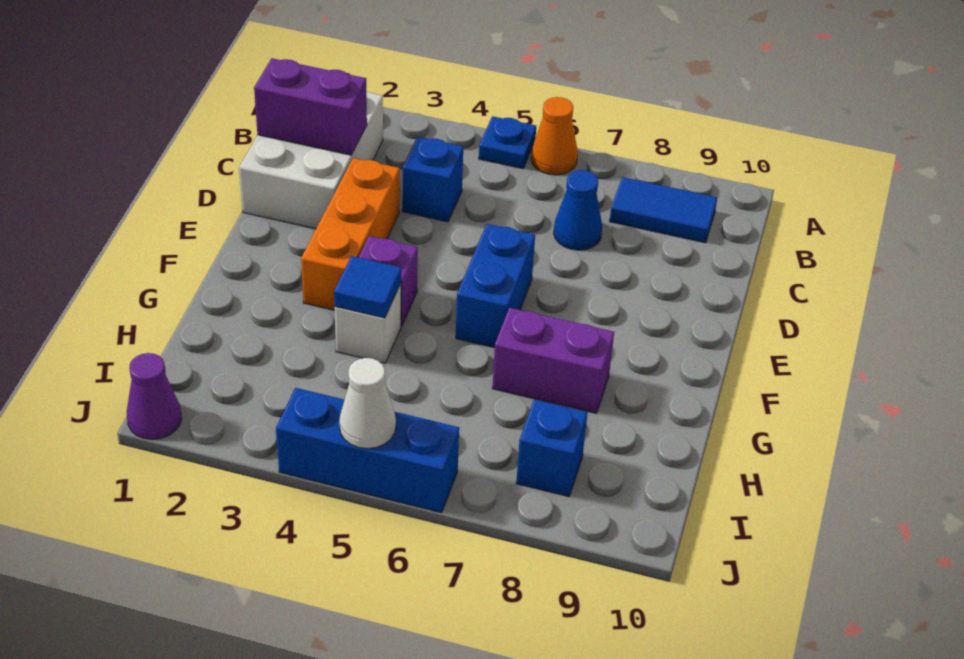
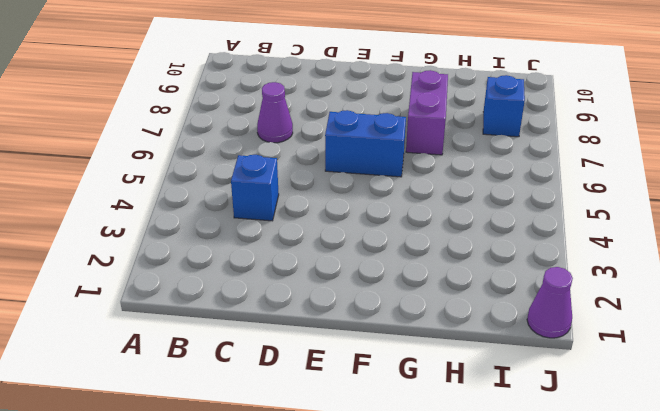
purple 1x1 cone [257,82,293,143] -> blue 1x1 cone [554,170,602,250]
none -> blue 1x1 plate [479,116,536,169]
none -> orange 1x1 cone [531,97,578,175]
none -> white 2x3 brick [239,92,383,229]

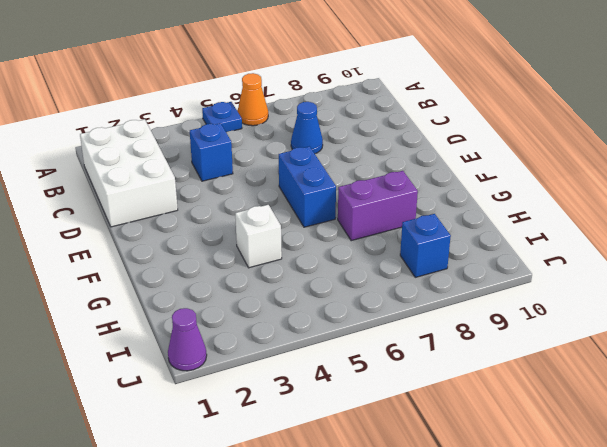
none -> blue 1x2 tile [610,177,717,243]
none -> orange 1x3 brick [301,158,399,310]
none -> purple 1x1 brick [359,236,418,326]

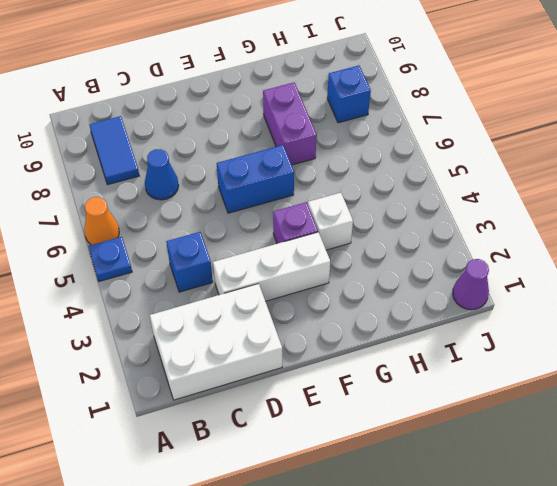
white 1x3 brick [213,232,330,301] -> orange 1x3 brick [301,158,399,310]
none -> blue 1x3 brick [276,388,459,513]
none -> purple 1x2 brick [254,58,367,155]
none -> blue 1x1 tile [334,256,401,318]

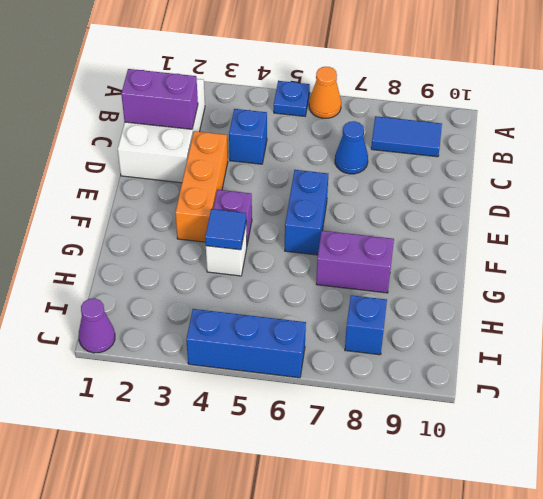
none -> white 1x1 cone [339,358,396,449]

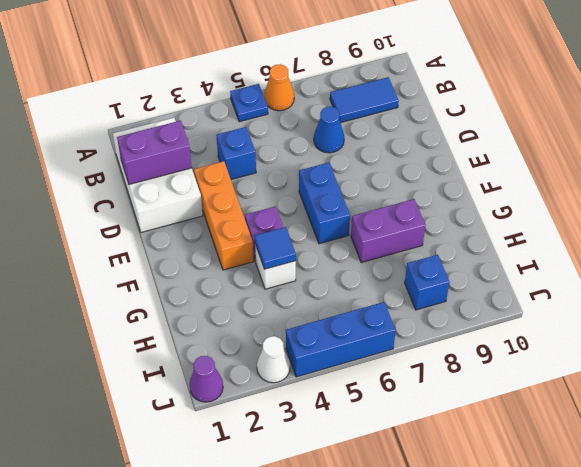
white 1x1 cone [257,336,290,383] -> white 1x1 cone moved to [339,358,396,449]

